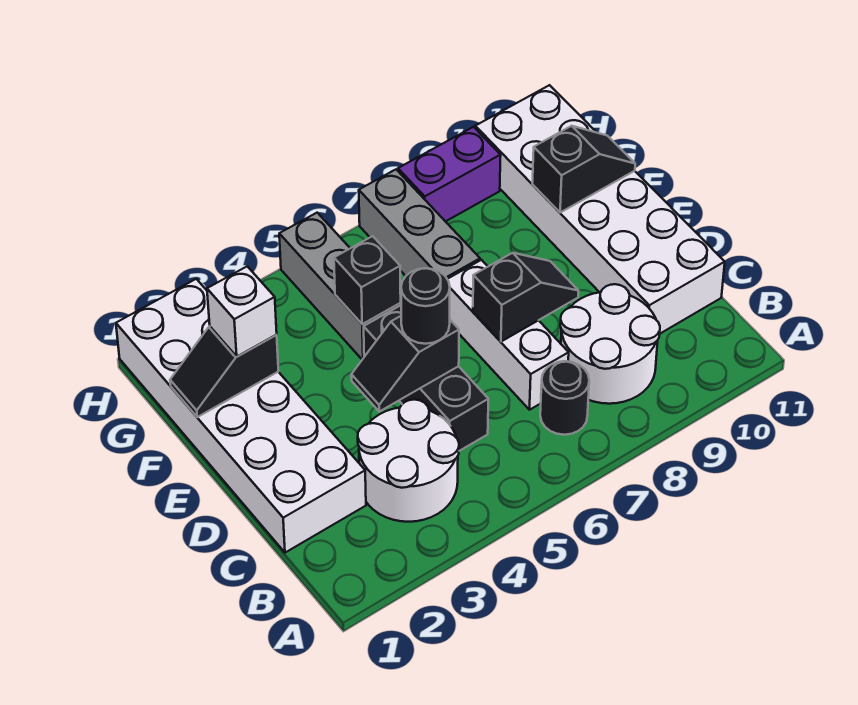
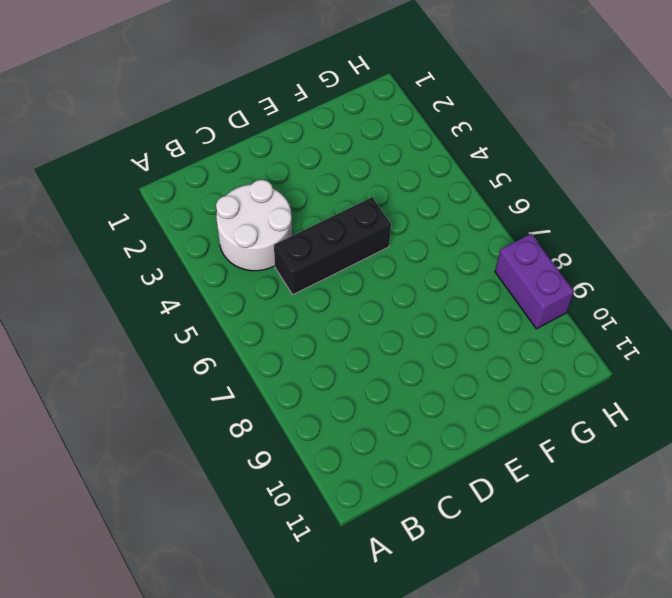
none -> black 1x1 round brick [540,361,589,435]
none -> white 2x2 round brick [560,284,660,404]
none -> white 2x6 brick [116,279,366,553]

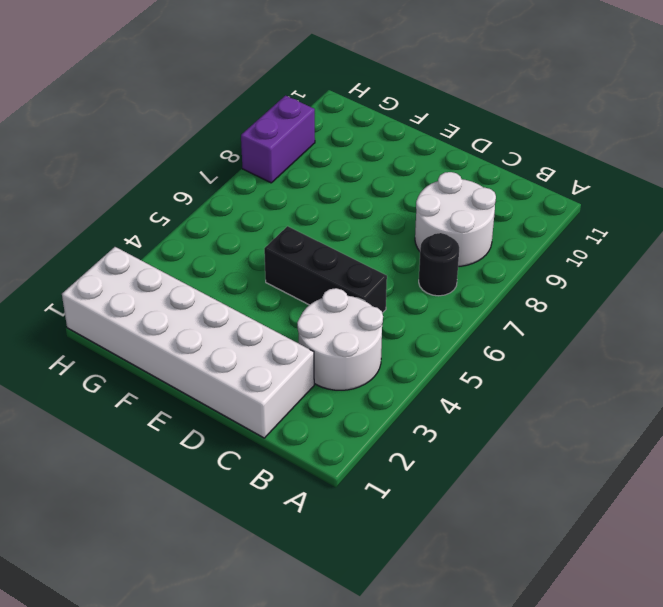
none -> white 1x3 brick [447,260,569,410]
none -> white 2x6 brick [475,85,725,333]
none -> grey 1x3 brick [279,213,401,359]

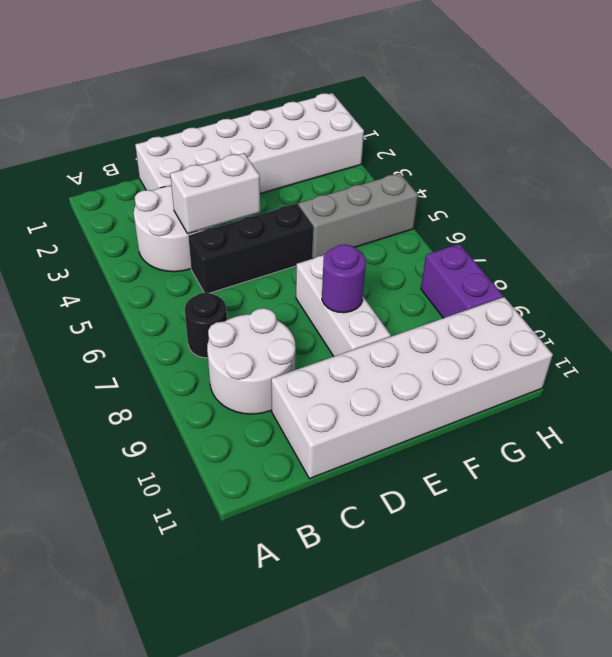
white 1x2 brick [170,153,260,234] -> black 1x2 slope [351,316,459,411]
white 1x3 brick [296,255,391,356] -> white 1x3 brick turned to [447,260,569,410]
purple 1x1 round brick [322,244,366,313] -> none
none -> grey 1x3 brick [359,170,480,279]
none -> black 1x2 slope [473,253,579,342]
none -> black 1x2 slope [170,326,278,417]

